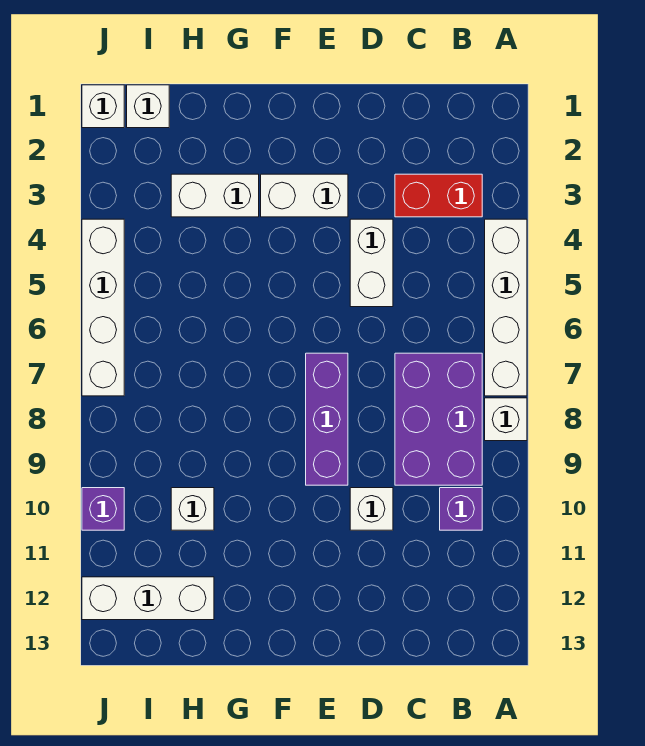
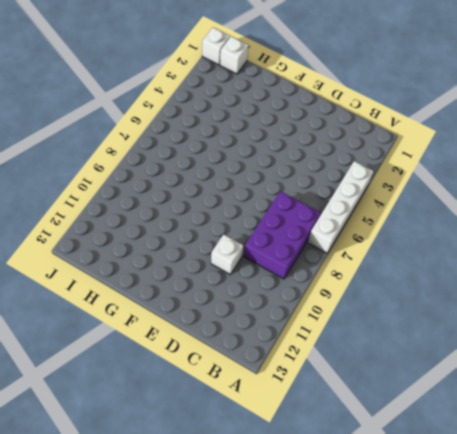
none -> white 1x1 brick [485,398,527,441]
none -> red 1x2 brick [395,174,482,217]
none -> purple 1x1 brick [440,488,482,530]

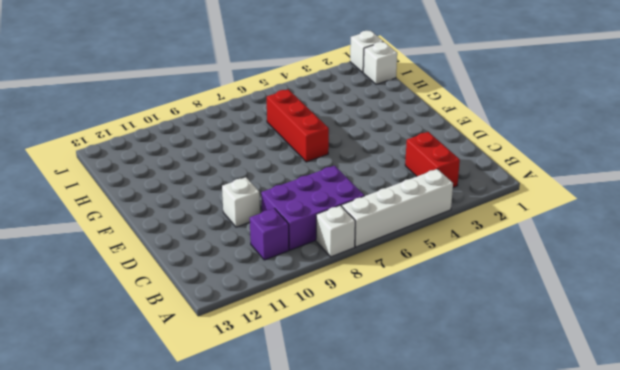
red 1x3 brick [267,89,329,162] -> none
none -> white 1x2 brick [350,219,393,307]
none -> white 1x2 brick [261,174,348,217]
none -> purple 1x3 brick [306,353,348,485]

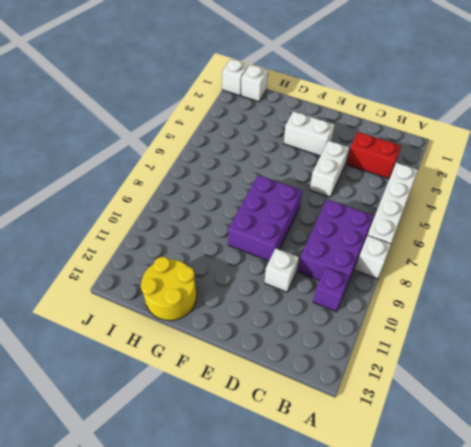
purple 2x3 brick [228,175,302,261] -> purple 1x3 brick [306,353,348,485]
yellow 2x2 round brick [141,257,197,321] -> white 1x3 brick [82,577,214,620]
none -> white 1x2 brick [171,174,259,217]
none -> white 1x1 brick [171,488,214,530]
none -> white 1x4 brick [82,219,124,396]

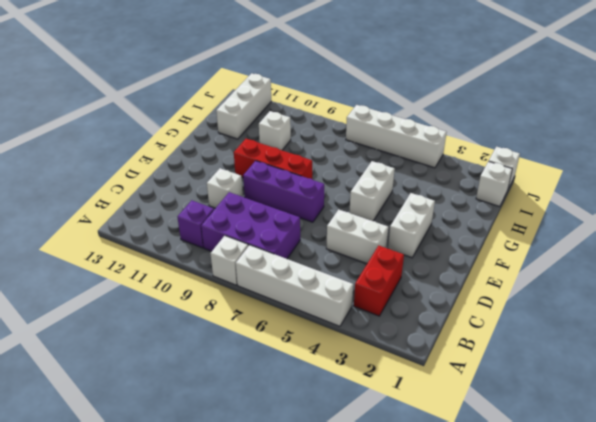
white 1x2 brick [349,161,395,221] -> white 1x2 brick moved to [171,174,259,217]
red 1x3 brick [234,139,312,179] -> none
none -> purple 1x1 brick [82,488,124,530]

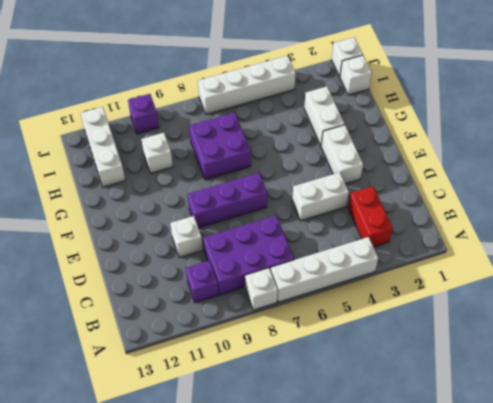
purple 2x2 brick [189,113,251,180] -> none

